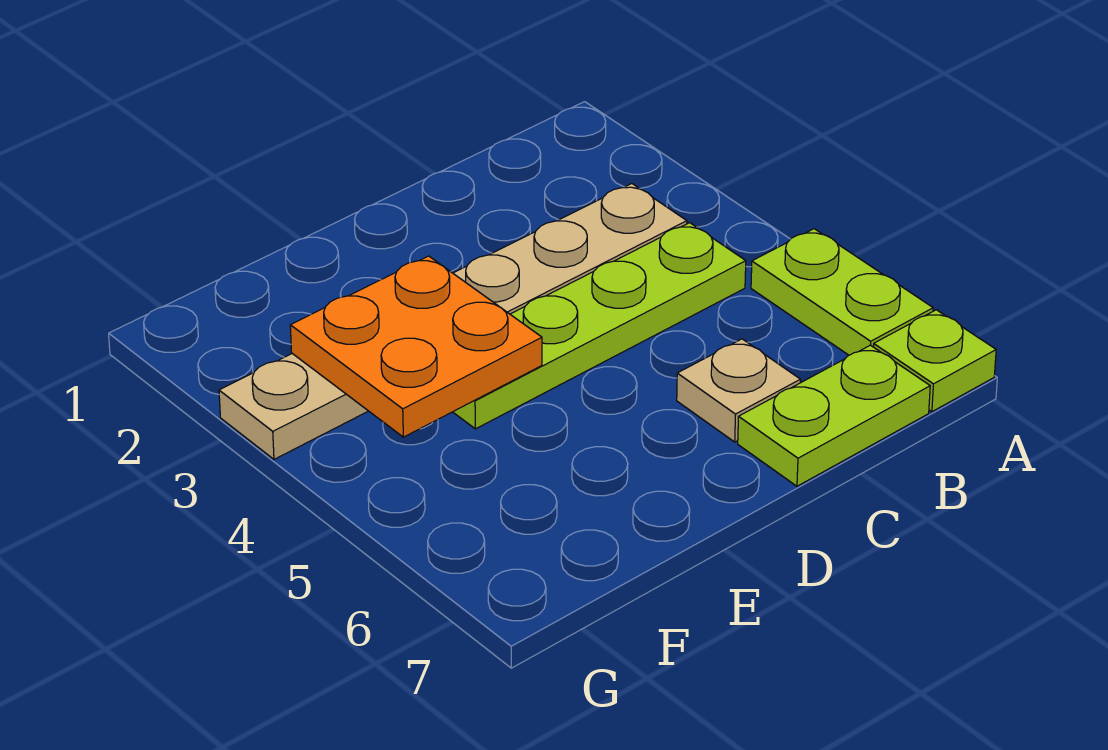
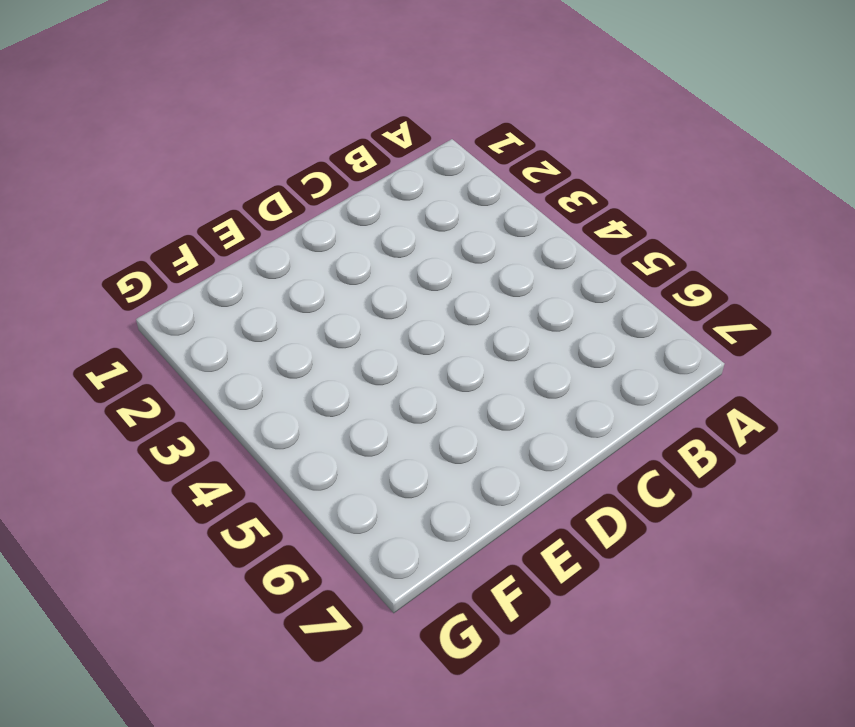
none -> lime 1x2 plate [751,229,933,355]
none -> lime 1x1 plate [874,310,996,412]

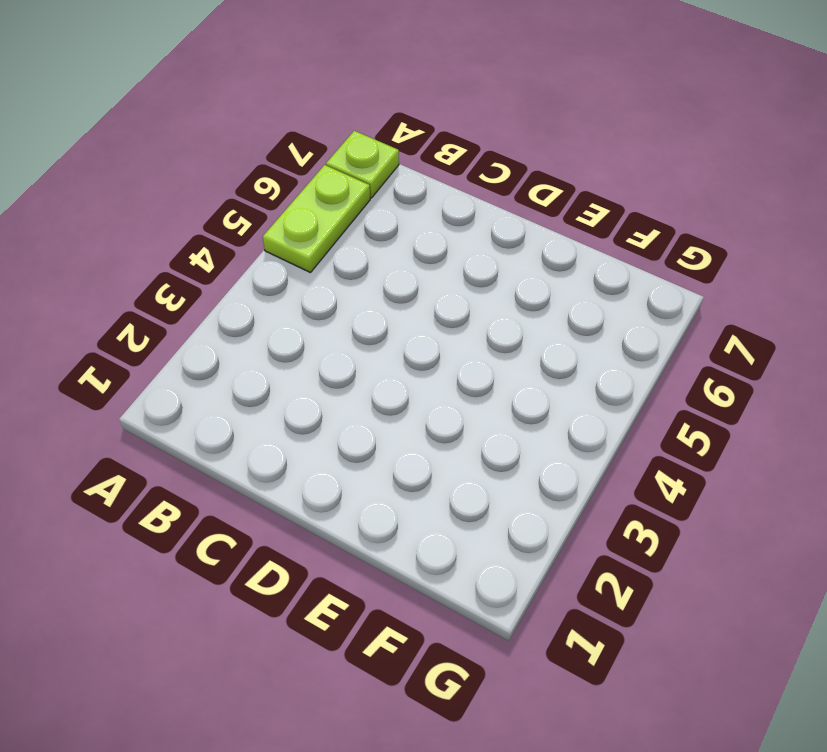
none -> tan 1x6 plate [219,184,687,459]
none -> lime 1x4 plate [453,223,746,429]

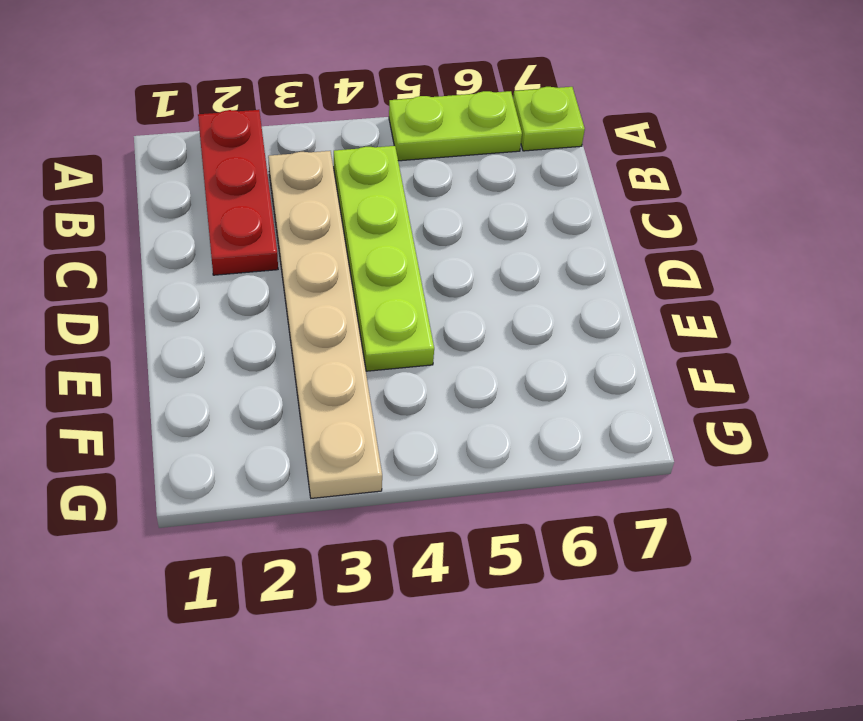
red 1x3 plate [198,110,278,275] -> none
none -> lime 1x2 plate [738,345,930,486]
none -> tan 1x1 plate [677,339,800,442]

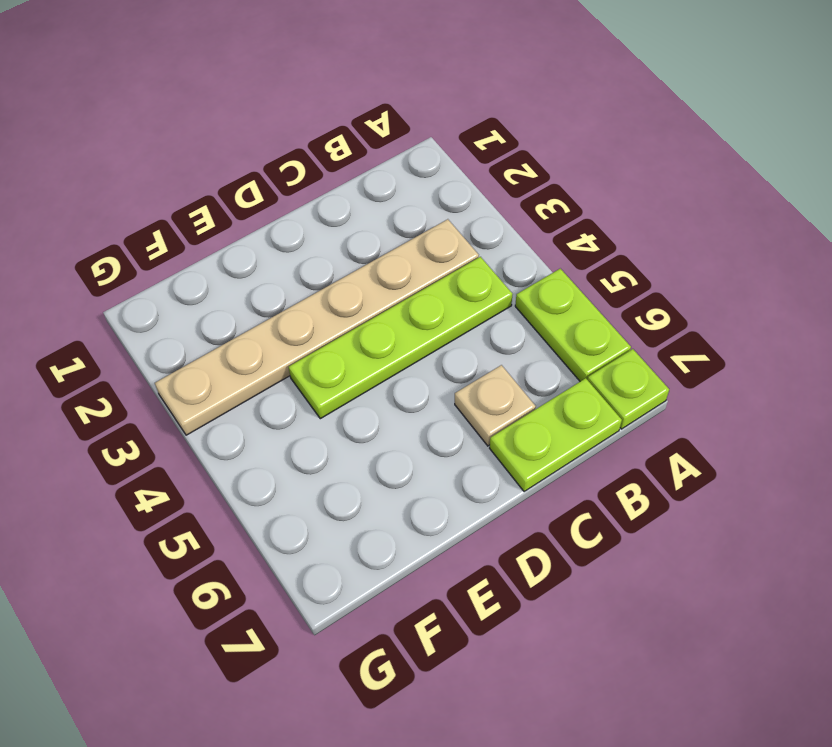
none -> orange 2x2 plate [290,256,542,437]

